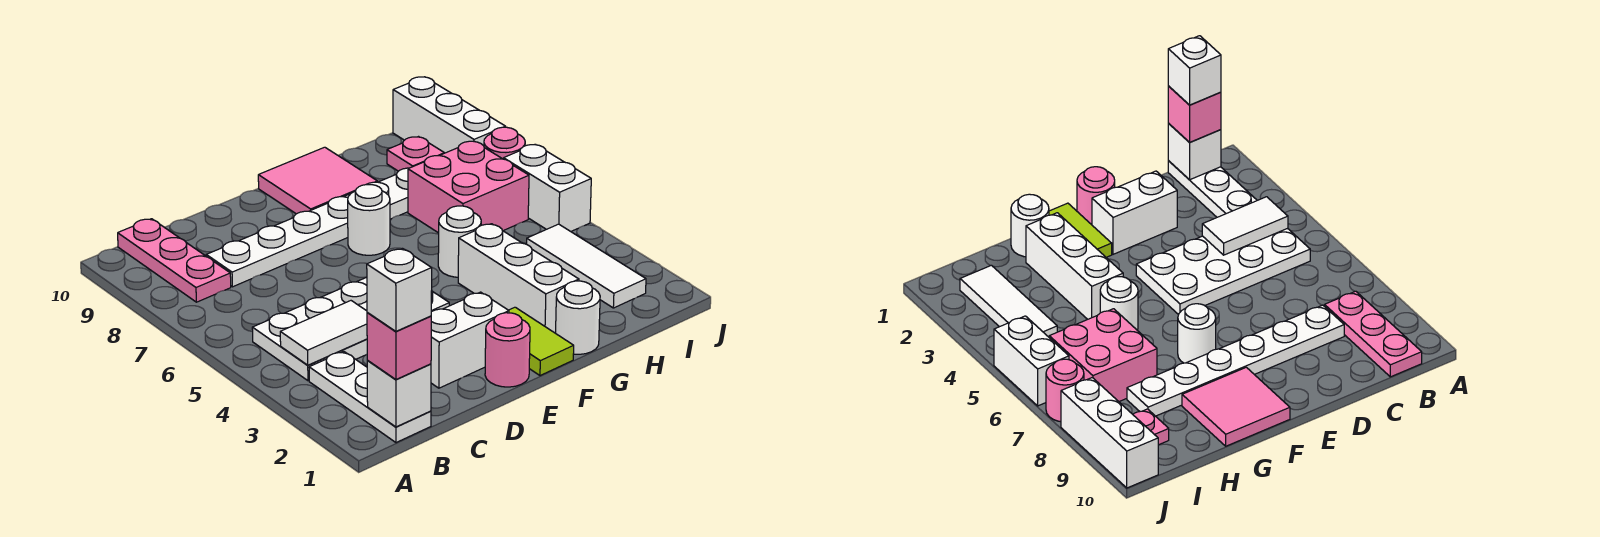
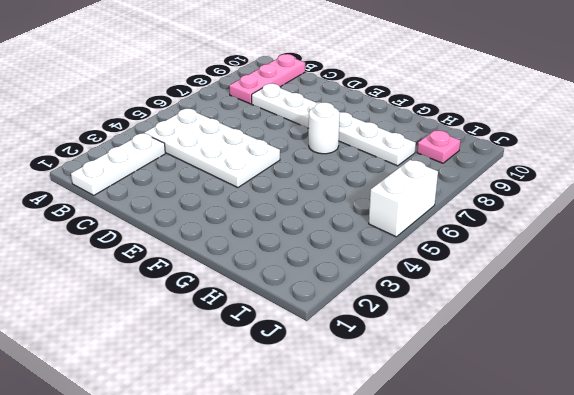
none -> white 1x2 brick [431,292,509,388]
none -> pink 1x1 round brick [485,313,530,387]
none -> lime 1x2 tile [509,307,574,376]

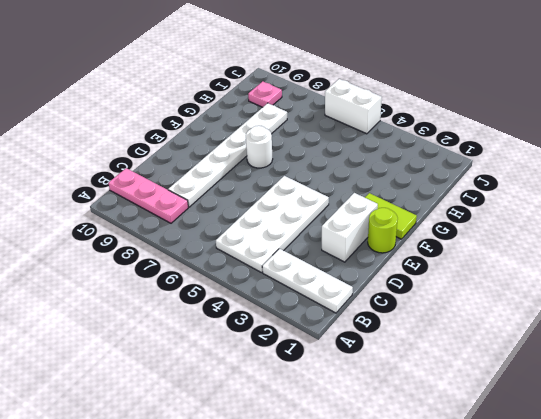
lime 1x1 round brick [368,208,398,253] -> pink 1x1 round brick [485,313,530,387]
none -> pink 2x2 tile [258,147,377,214]
none -> white 1x1 round brick [556,281,600,354]
none -> white 1x3 brick [458,224,579,333]

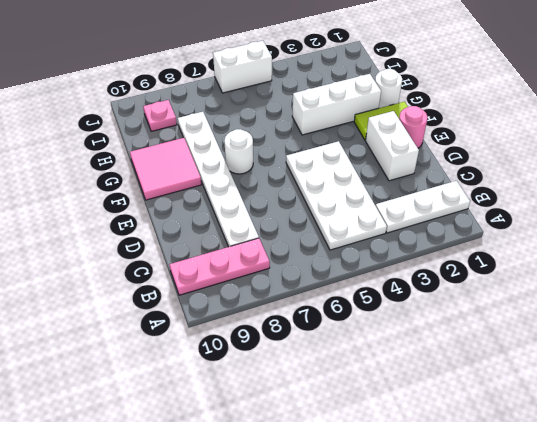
none -> white 1x1 round brick [438,206,481,277]
none -> pink 2x2 brick [408,141,529,233]
none -> white 1x3 tile [527,224,646,308]

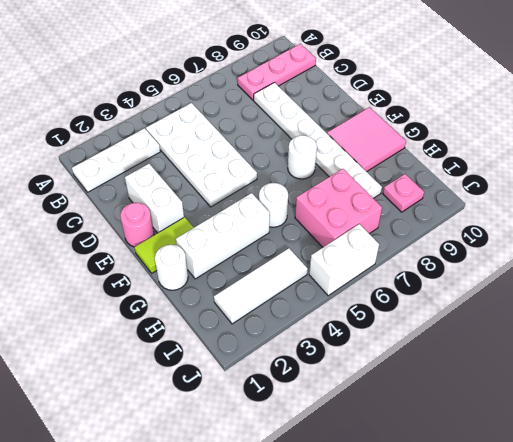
none -> pink 1x1 round brick [484,127,525,159]
none -> white 1x3 brick [393,77,506,153]
none -> white 1x1 brick [367,360,431,427]

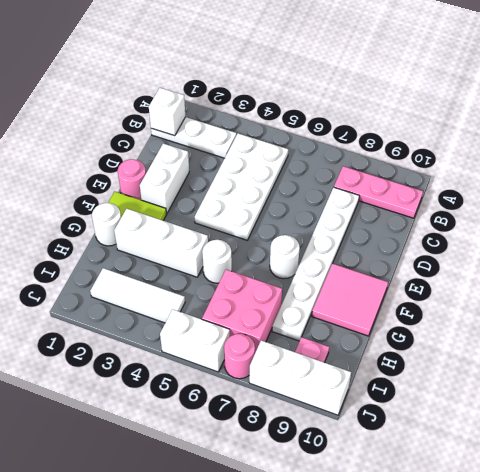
none -> white 1x2 tile [280,301,367,365]
none -> pink 1x1 brick [367,313,431,379]
none -> white 1x1 brick [367,249,432,331]

